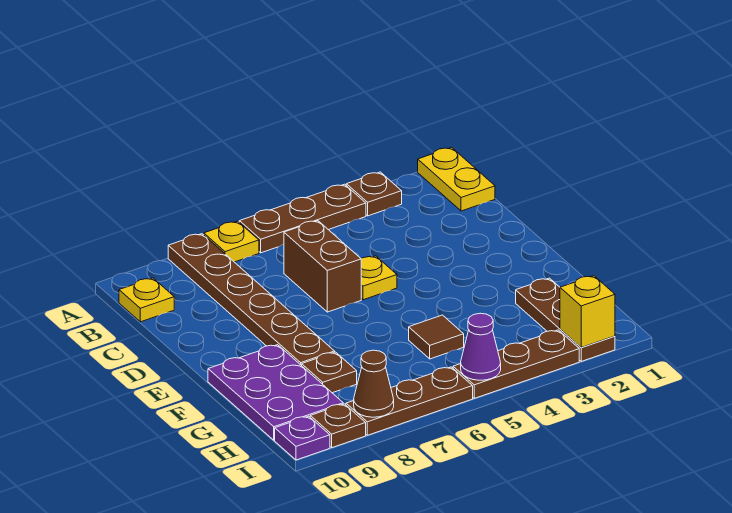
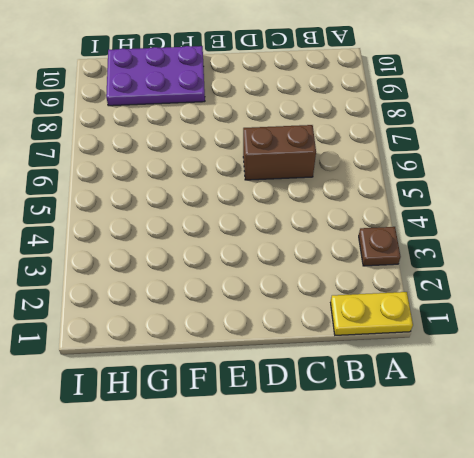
none -> brown 1x3 plate [239,184,366,253]
none -> yellow 1x1 plate [204,221,259,262]
none -> brown 1x6 plate [168,234,335,366]

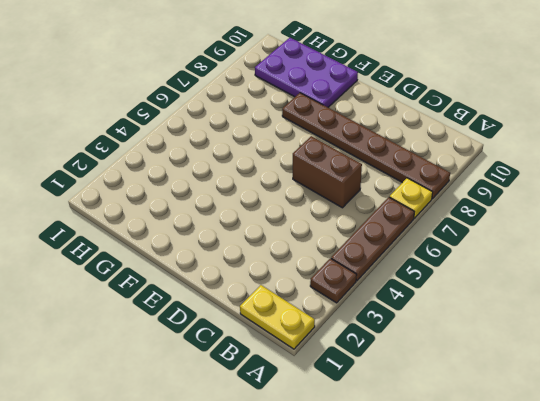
none -> yellow 1x1 plate [119,278,174,322]
none -> yellow 1x1 plate [361,256,397,300]
none -> brown 1x3 plate [516,278,615,361]

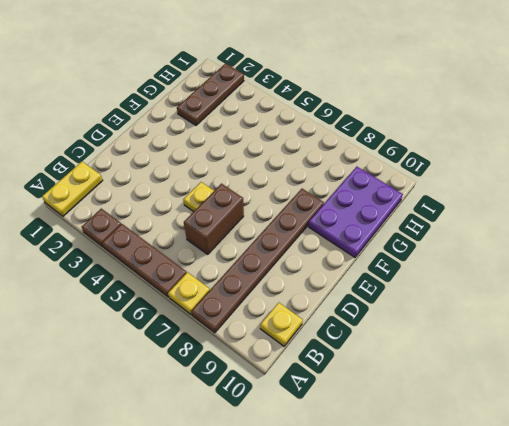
none -> brown 1x1 tile [409,315,464,359]
none -> brown 1x1 plate [302,352,357,393]
none -> brown 1x3 plate [453,330,579,398]

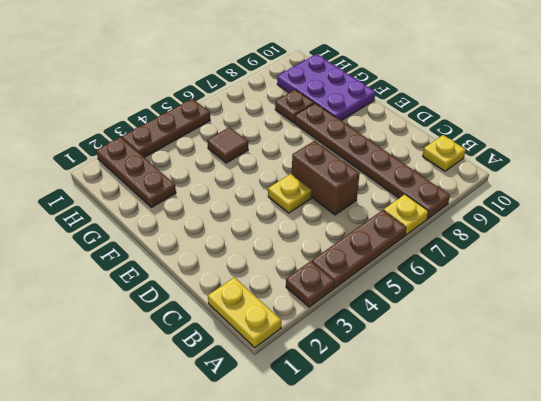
none -> brown 1x3 plate [346,367,473,435]
none -> brown 1x1 plate [310,404,366,448]
none -> purple 1x1 plate [275,416,330,460]

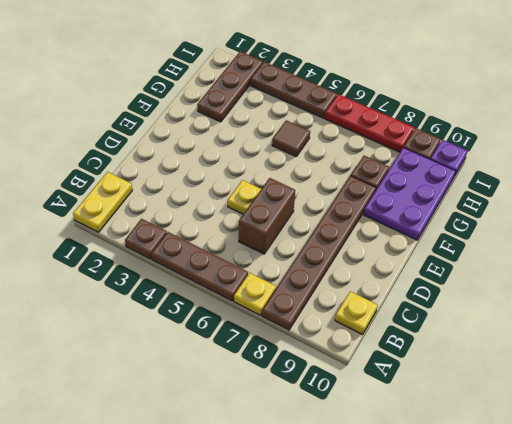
red 1x3 plate [325,94,414,152] -> brown 1x3 plate [346,367,473,435]
none -> yellow 1x1 brick [560,276,615,347]
none -> purple 1x1 cone [460,313,501,380]
none -> brown 1x1 cone [353,350,394,417]

